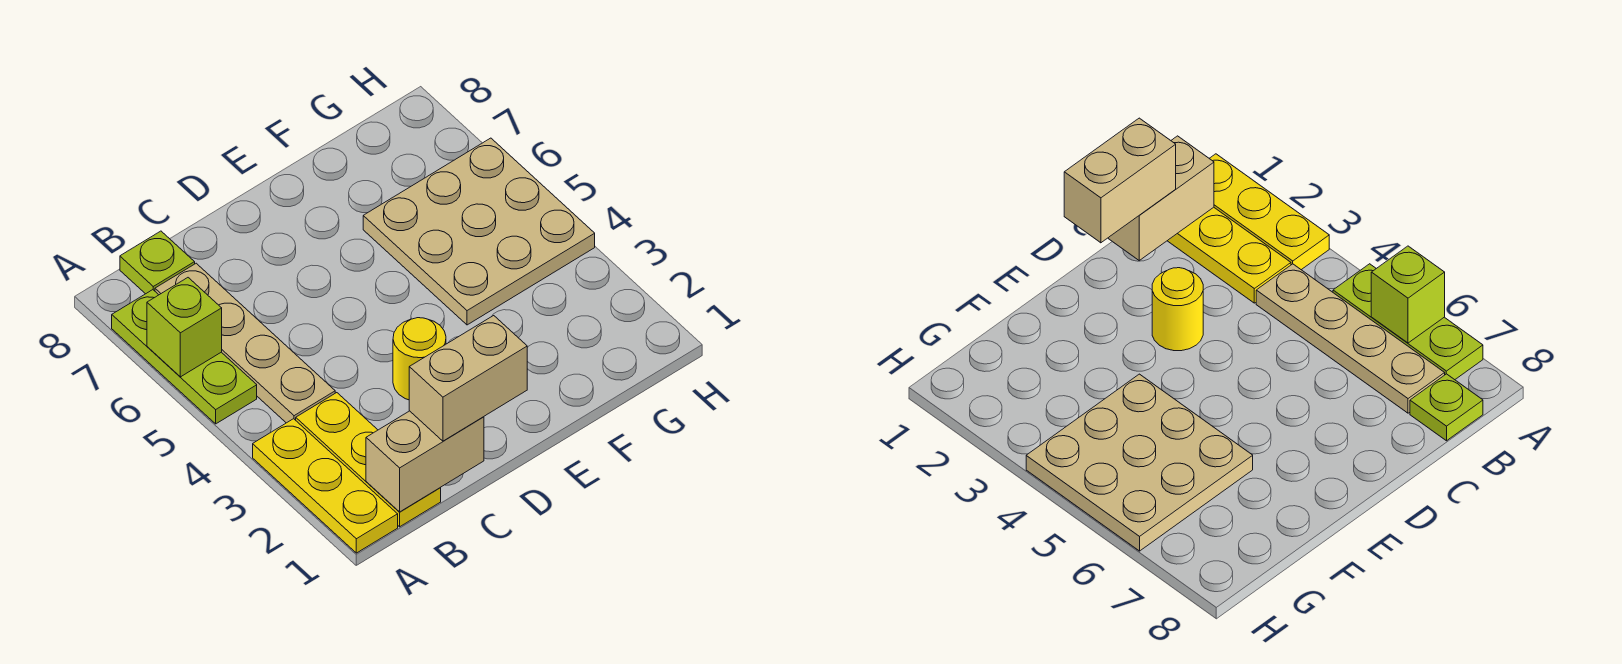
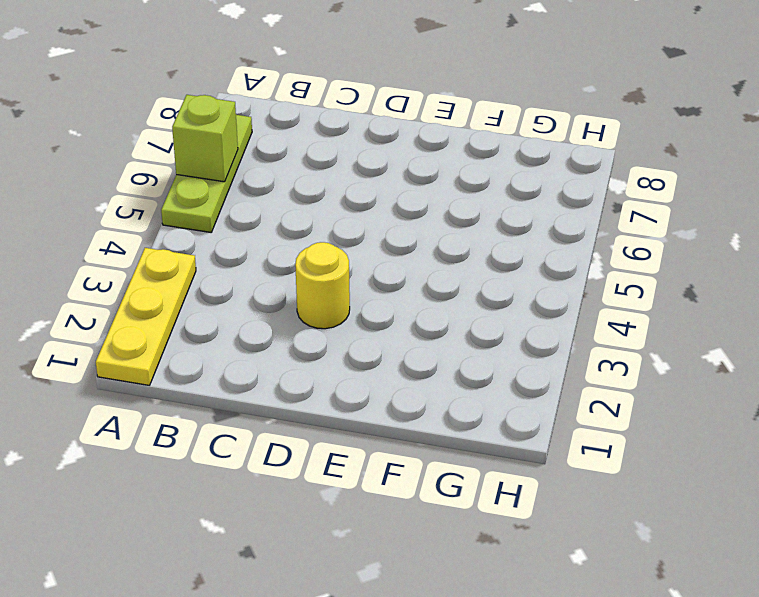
none -> yellow 1x3 plate [296,393,441,527]
none -> tan 1x4 plate [155,263,335,423]

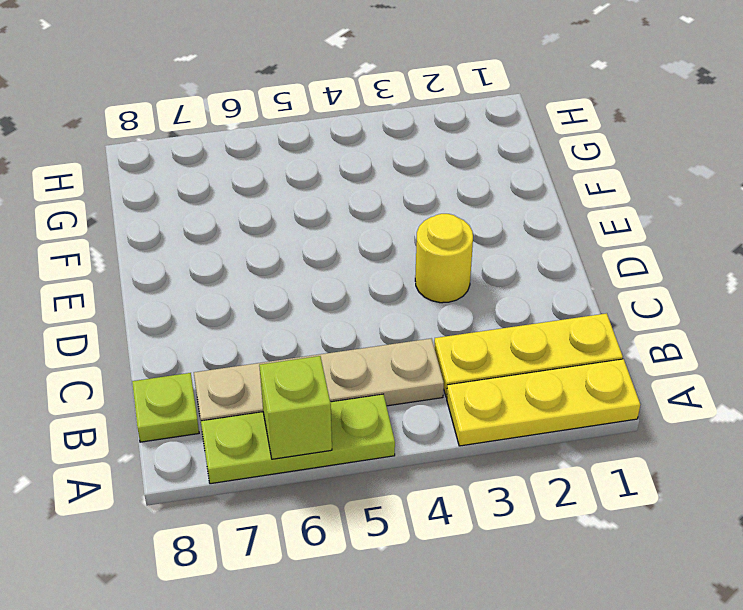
none -> tan 3x3 plate [363,138,595,325]
none -> tan 1x2 brick [366,411,484,512]

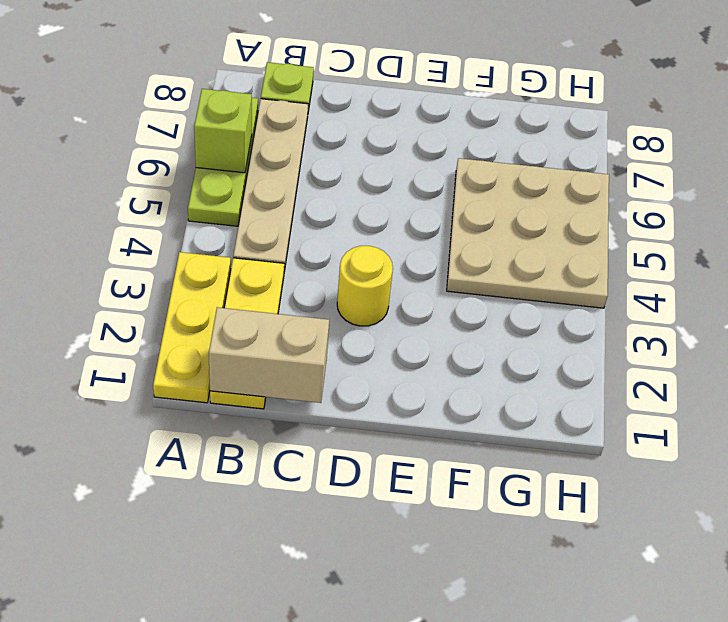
none -> tan 1x2 brick [409,316,527,441]

